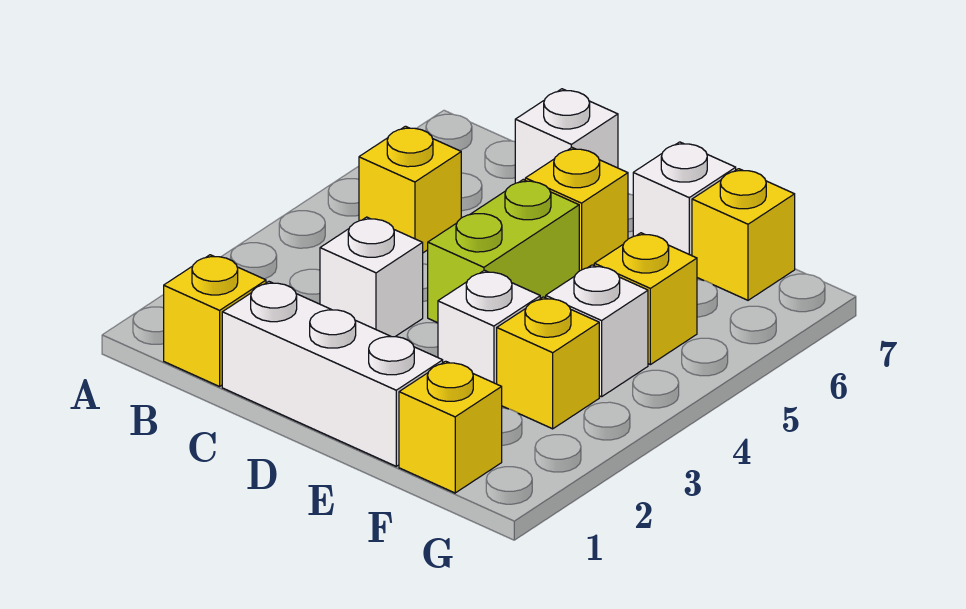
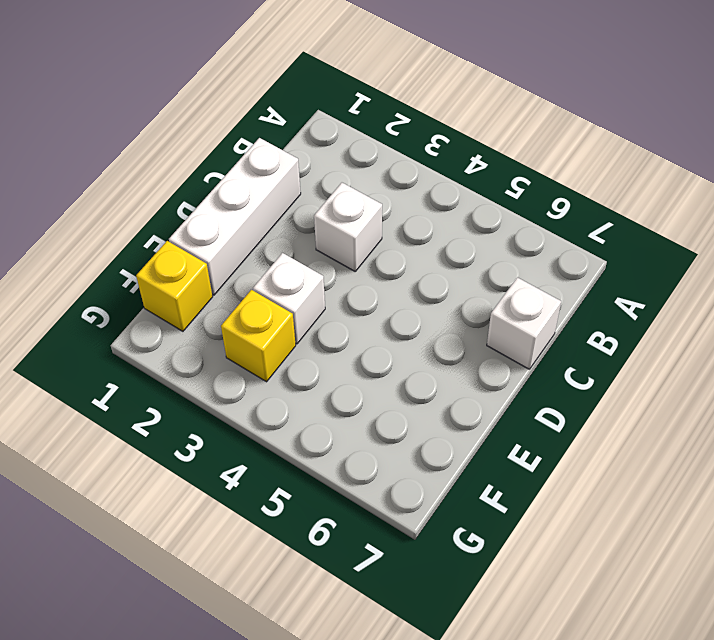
none -> yellow 1x1 brick [164,255,266,387]
none -> yellow 1x1 brick [359,126,461,253]
none -> lime 1x2 brick [428,180,579,323]

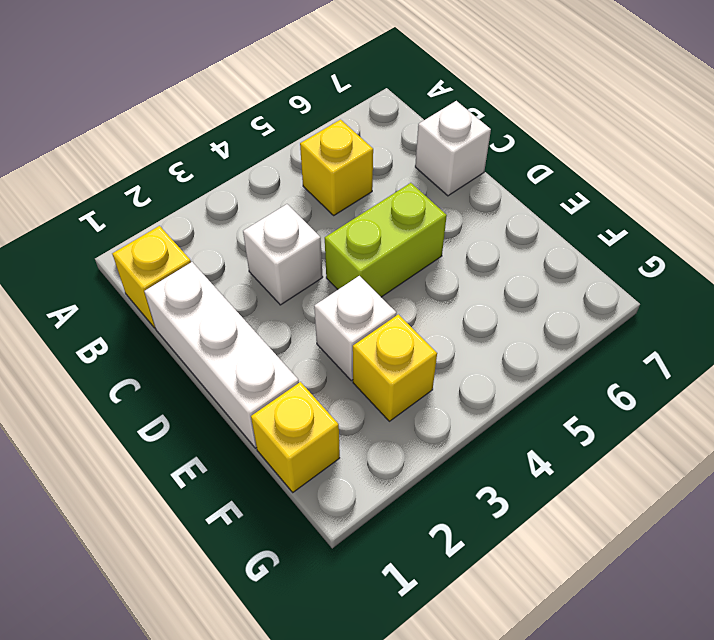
none -> yellow 1x1 brick [525,148,628,271]
none -> white 1x1 brick [633,142,736,256]
none -> white 1x1 brick [546,265,648,397]

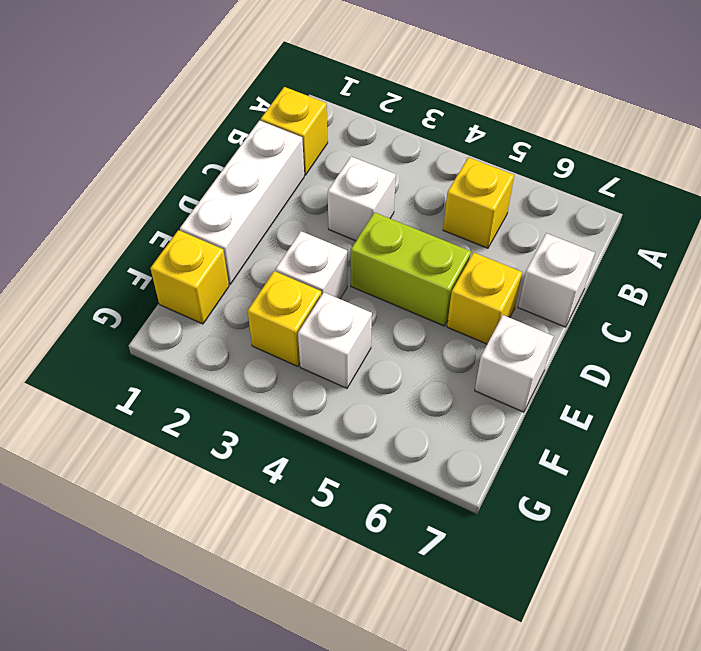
none -> yellow 1x1 brick [594,233,697,365]
none -> yellow 1x1 brick [692,169,795,300]

